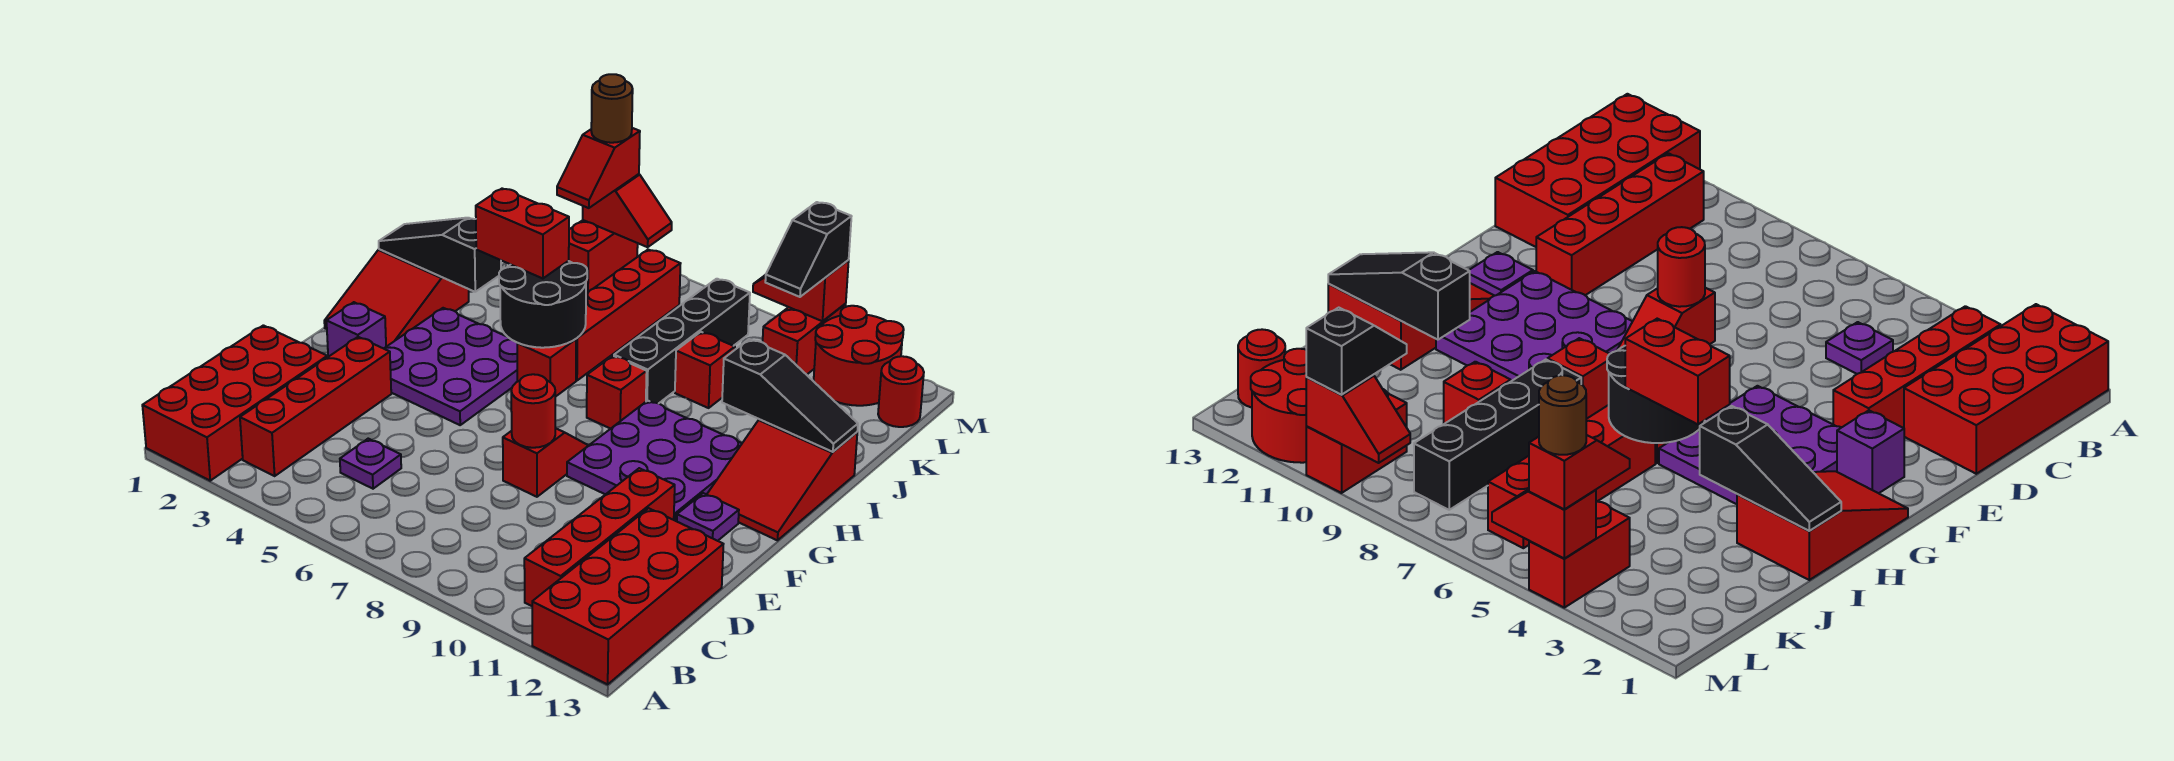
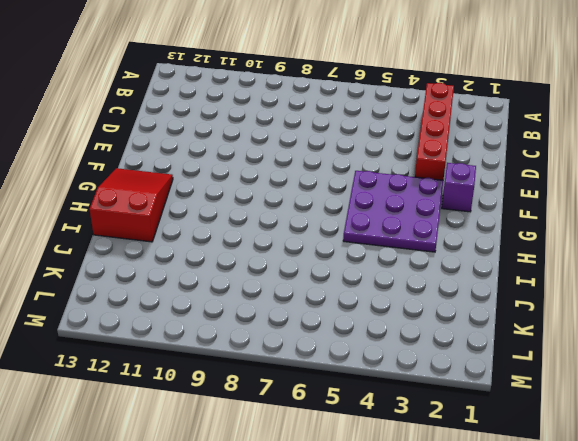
none -> red 2x4 brick [142,325,327,481]
none -> red 2x4 brick [532,508,723,684]
none -> red 1x4 brick [524,468,675,606]
none -> purple 1x1 plate [340,439,401,489]

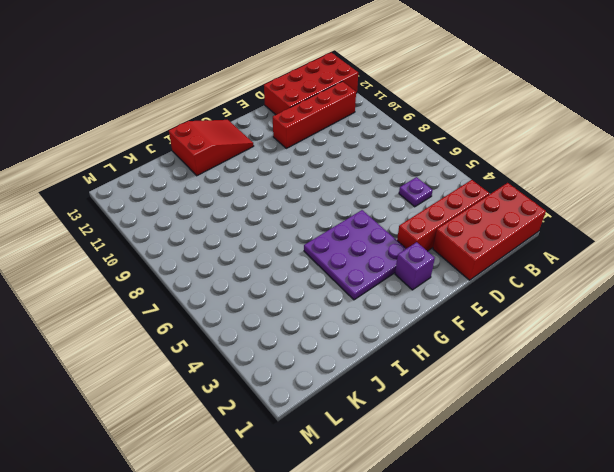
none -> red 1x2 slope [503,428,589,497]
none -> purple 3x3 plate [567,401,742,521]
none -> purple 1x1 plate [677,493,739,541]
none -> red 2x3 slope [324,249,469,347]

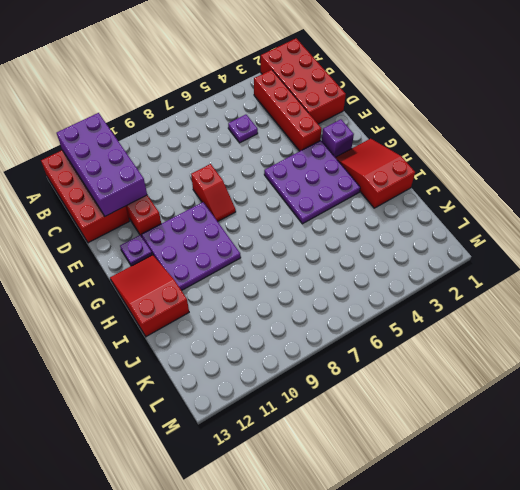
purple 2x4 brick [57,113,147,216] -> none
none -> red 1x1 brick [517,339,576,397]
none -> red 1x1 brick [587,356,647,429]
none -> red 1x4 brick [576,250,681,380]
none -> black 1x4 brick [614,279,750,404]

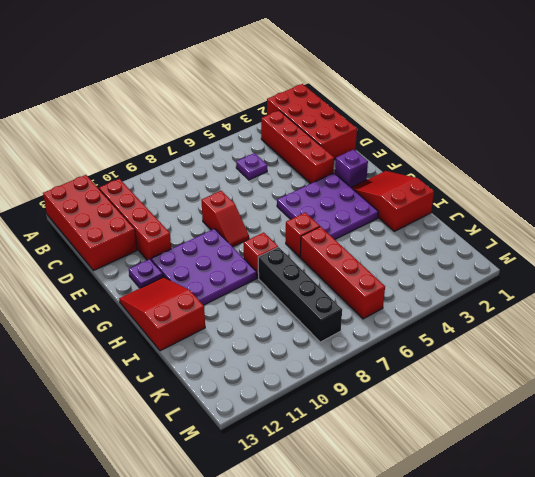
none -> red 1x1 brick [675,332,735,408]
none -> red 1x2 brick [569,220,638,293]
none -> red 1x2 brick [763,304,846,375]
none -> red 2x2 round brick [814,306,904,406]

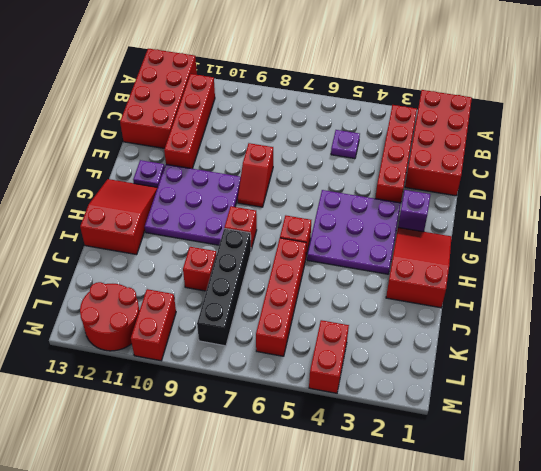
none -> red 1x1 round brick [878,356,924,427]
none -> red 1x1 round brick [511,374,555,448]
none -> black 2x2 round brick [499,261,587,348]
none -> black 1x3 slope [379,218,501,292]

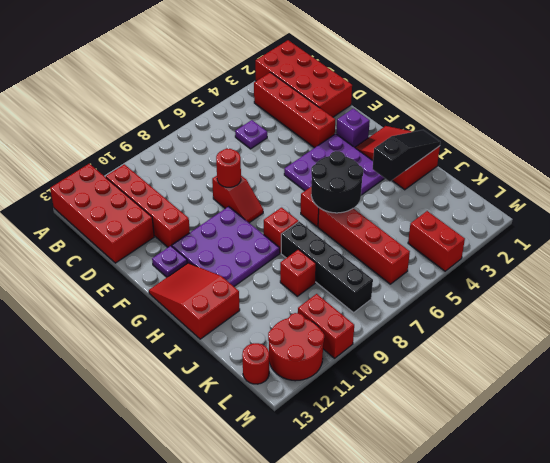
none -> black 1x3 slope [722,339,858,452]
none -> red 1x2 slope [583,174,672,247]
none -> red 1x2 slope [753,260,849,321]
none -> red 1x2 brick [476,189,569,279]

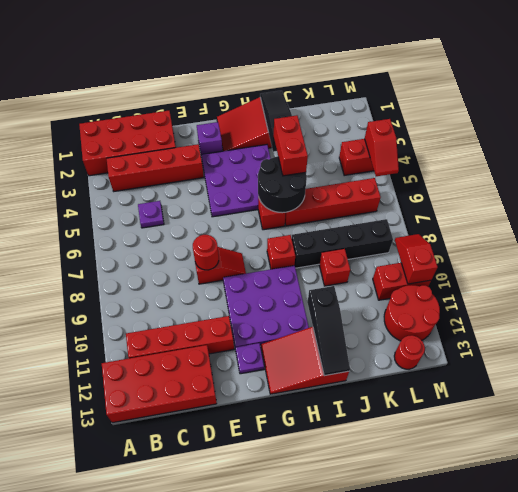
none -> red 1x2 slope [557,128,640,208]
none -> black 1x2 slope [765,202,852,297]
none -> brown 1x1 round brick [591,74,633,143]

